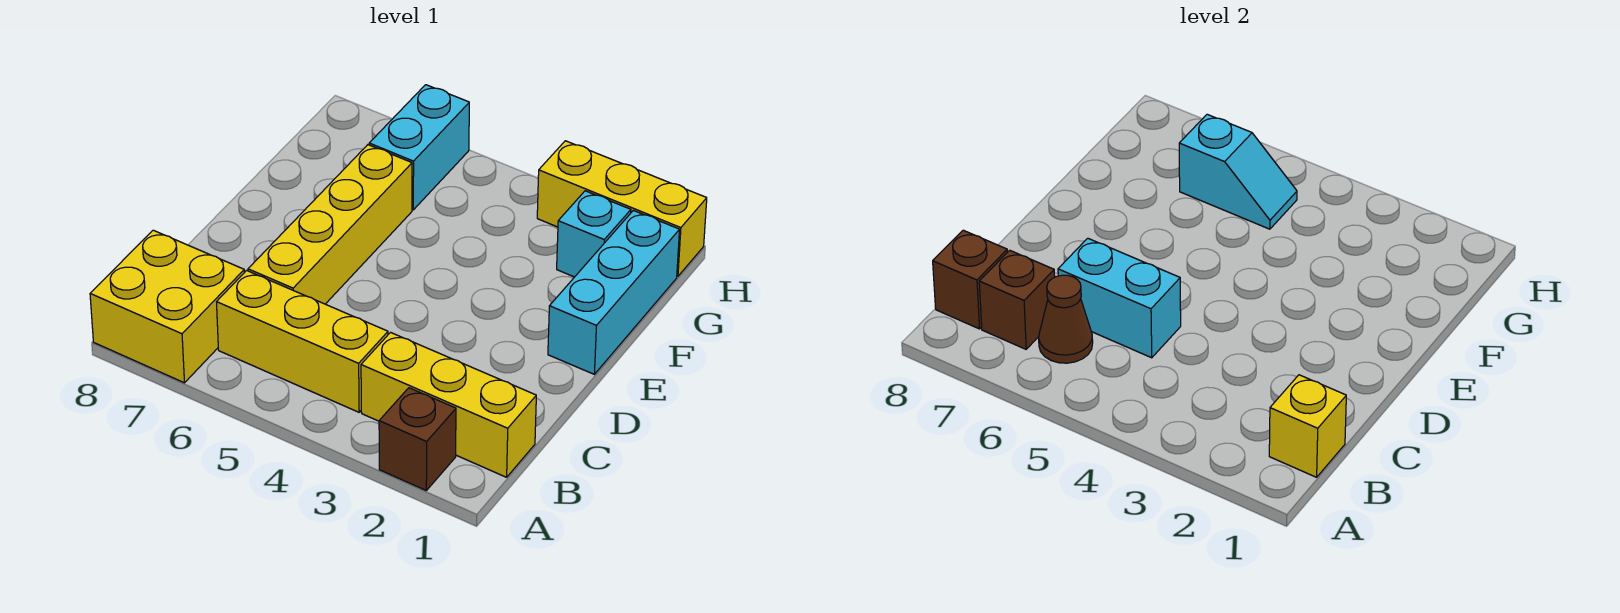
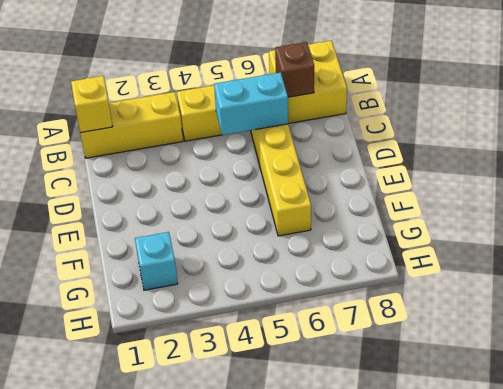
none -> brown 1x1 brick [379,388,456,490]
none -> cyan 1x3 brick [548,210,680,374]
none -> cyan 1x2 brick [369,85,469,210]

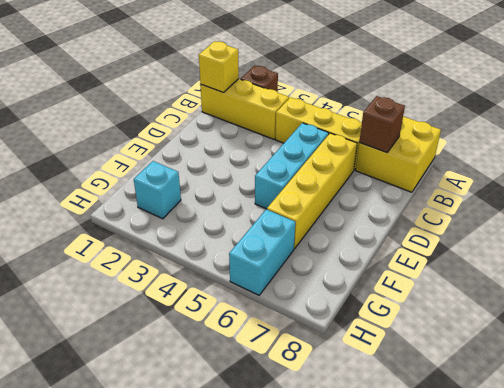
cyan 1x3 brick [255,123,329,209] -> cyan 1x3 brick moved to [548,210,680,374]
none -> yellow 1x3 brick [537,141,707,276]
none -> brown 1x1 cone [1039,275,1093,363]
none -> brown 1x1 brick [933,230,1007,329]

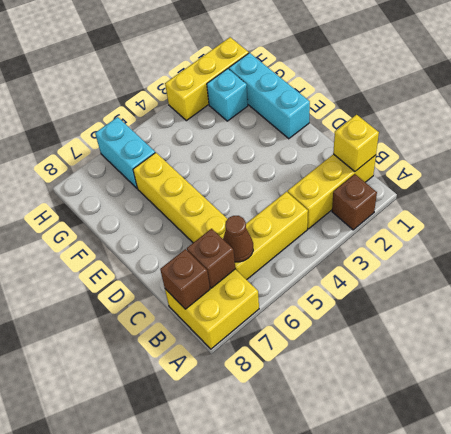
none -> cyan 1x2 brick [1058,238,1181,358]
none -> cyan 1x2 slope [1179,114,1297,229]

